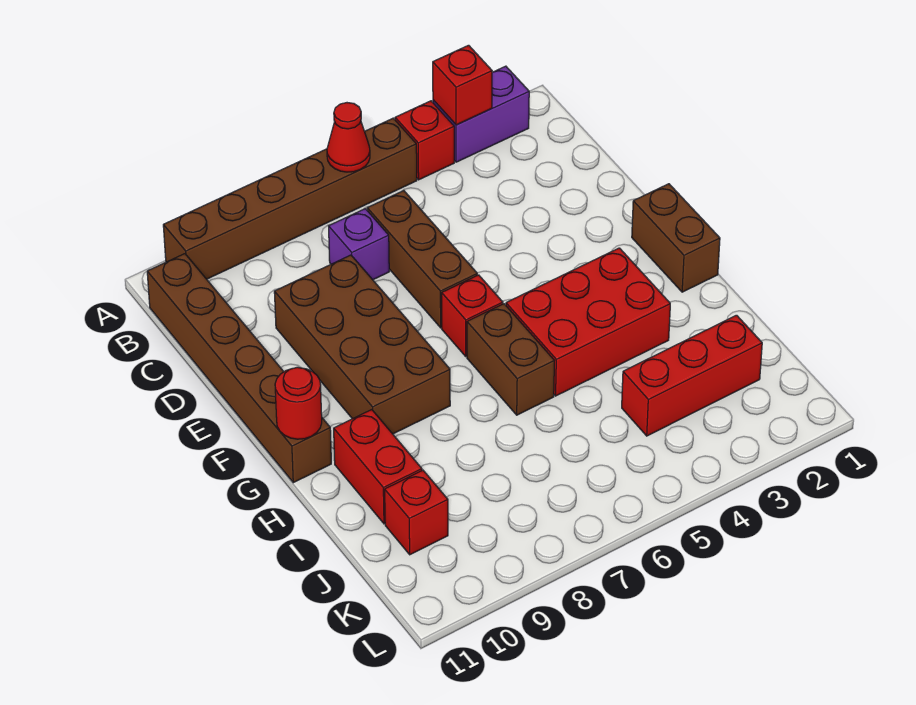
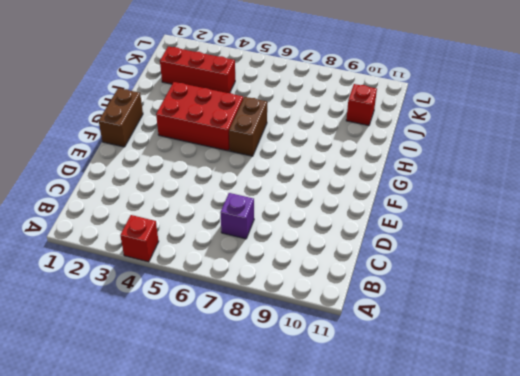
none -> purple 1x2 brick [433,66,529,162]
none -> brown 1x6 brick [163,118,417,279]
none -> brown 1x6 brick [147,254,331,483]

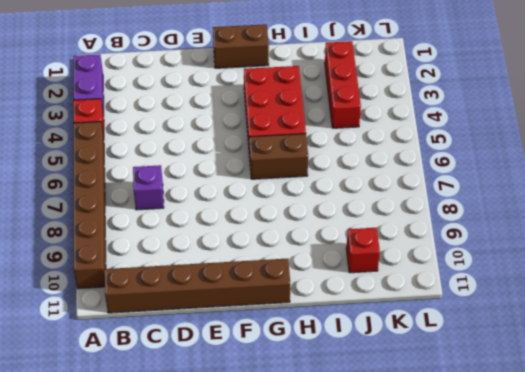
none -> brown 1x3 brick [367,191,477,328]
none -> brown 2x4 brick [274,255,450,434]
none -> red 1x1 brick [442,275,503,356]

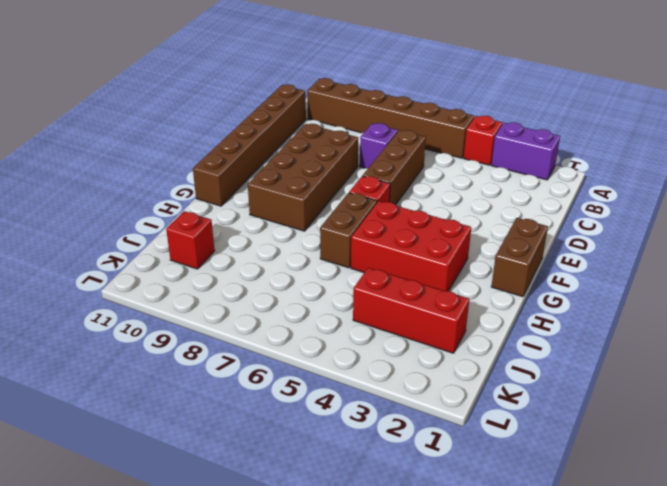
none -> red 1x2 brick [334,410,422,524]
none -> red 1x1 brick [433,45,492,125]
none -> red 1x1 cone [327,103,370,172]

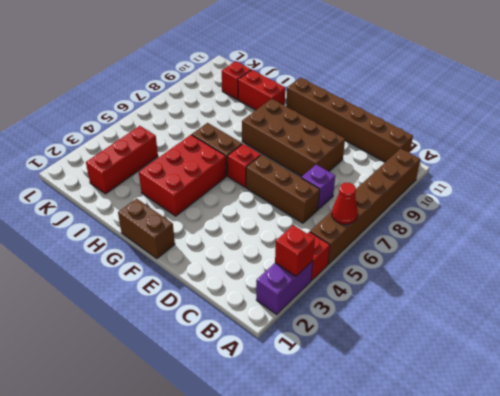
none -> red 1x1 round brick [275,367,322,439]

